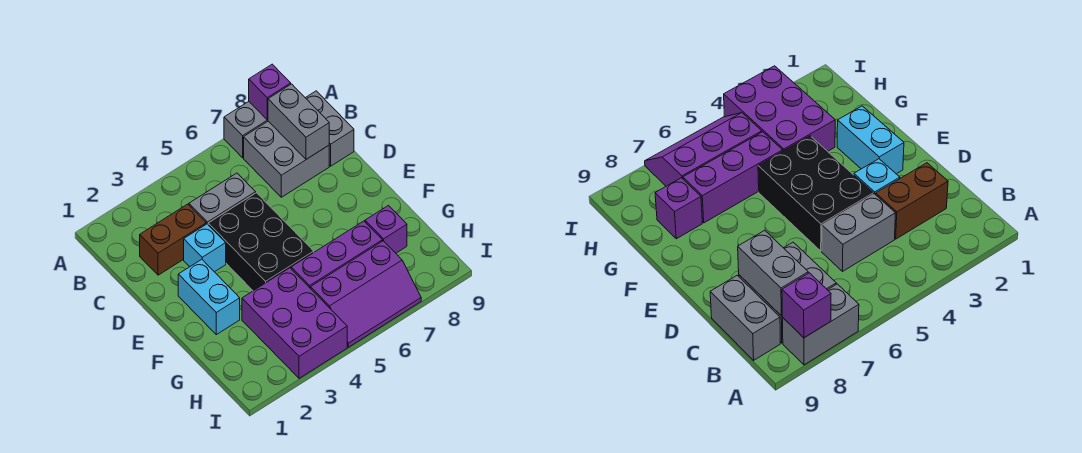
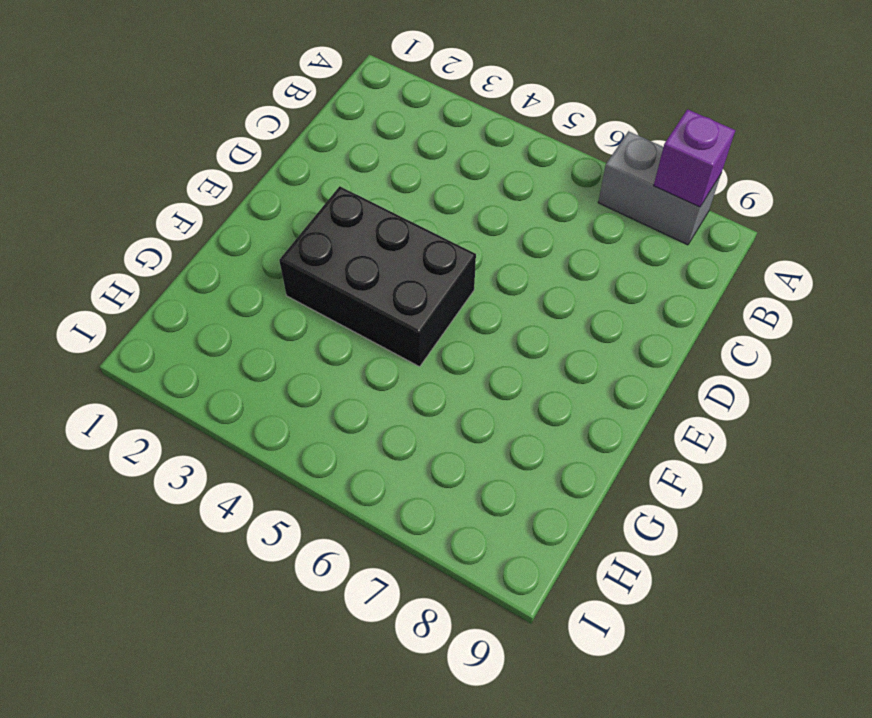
black 2x3 brick [279,186,476,367] -> black 2x3 brick turned to [208,193,314,291]
none -> grey 2x2 brick [244,121,329,197]
none -> grey 1x2 brick [306,91,354,166]
none -> brown 1x2 brick [140,204,206,275]

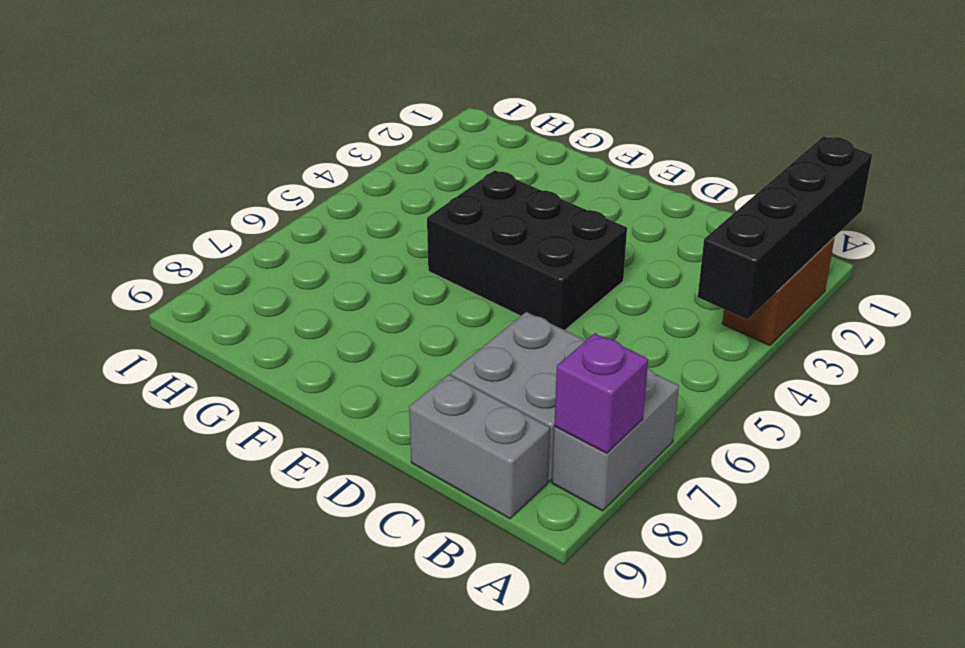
black 1x4 brick [698,136,872,320] -> none
brown 1x2 brick [722,237,835,346] -> brown 1x2 brick moved to [140,204,206,275]
none -> grey 1x2 brick [189,173,256,224]
none -> cyan 1x1 brick [184,224,226,272]
none -> cyan 1x2 brick [178,259,240,335]

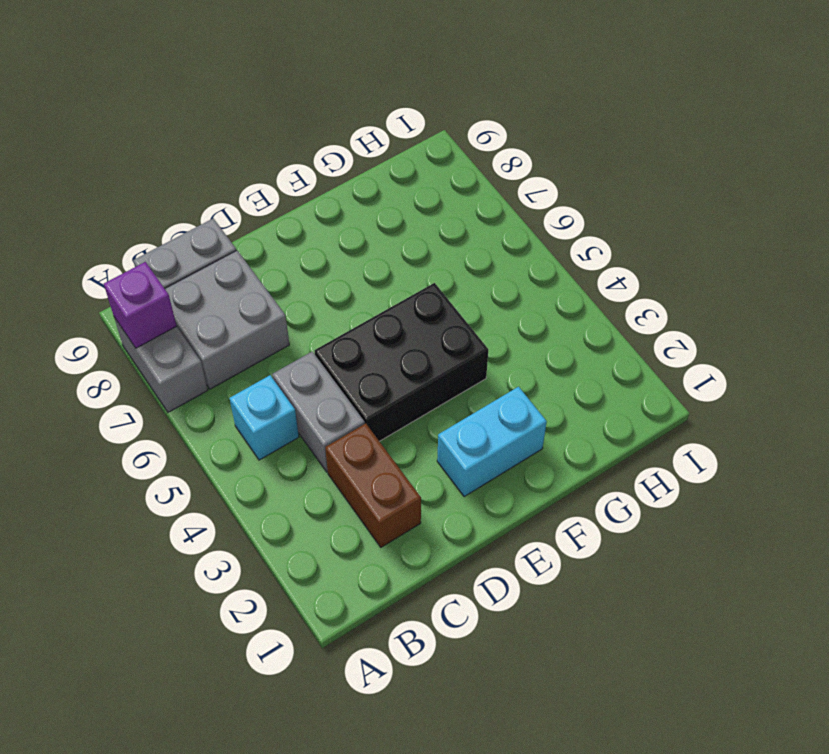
cyan 1x1 brick [230,375,299,460] -> cyan 1x1 brick moved to [184,224,226,272]
none -> purple 2x3 brick [242,268,347,378]
none -> purple 1x3 brick [291,221,382,289]
none -> purple 1x1 brick [365,206,407,253]

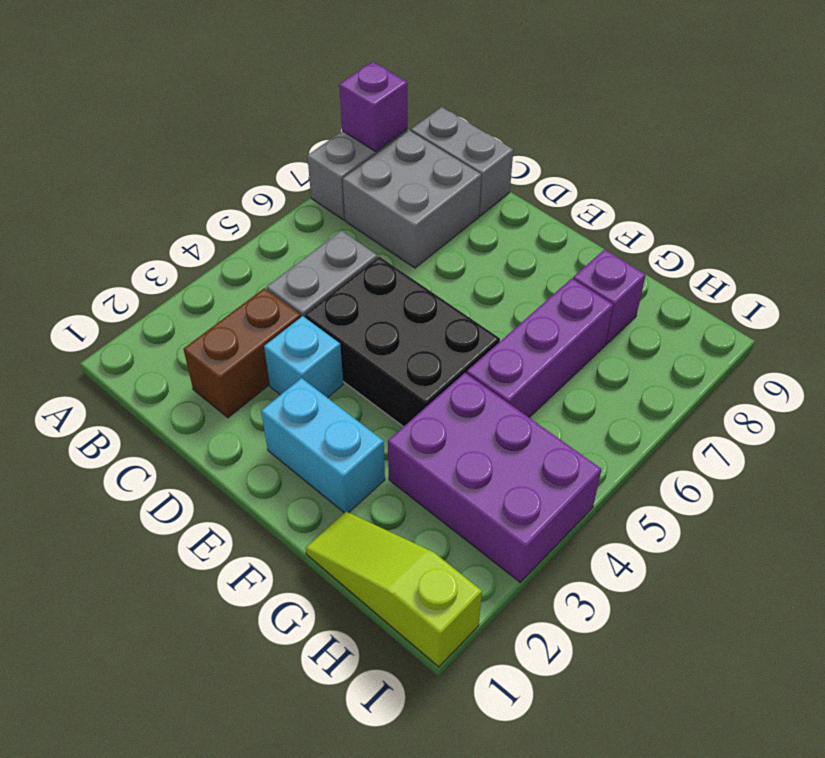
lime 1x3 slope [306,512,482,667] -> none
none -> purple 2x3 slope [311,241,421,347]
none -> grey 1x2 brick [268,84,329,159]

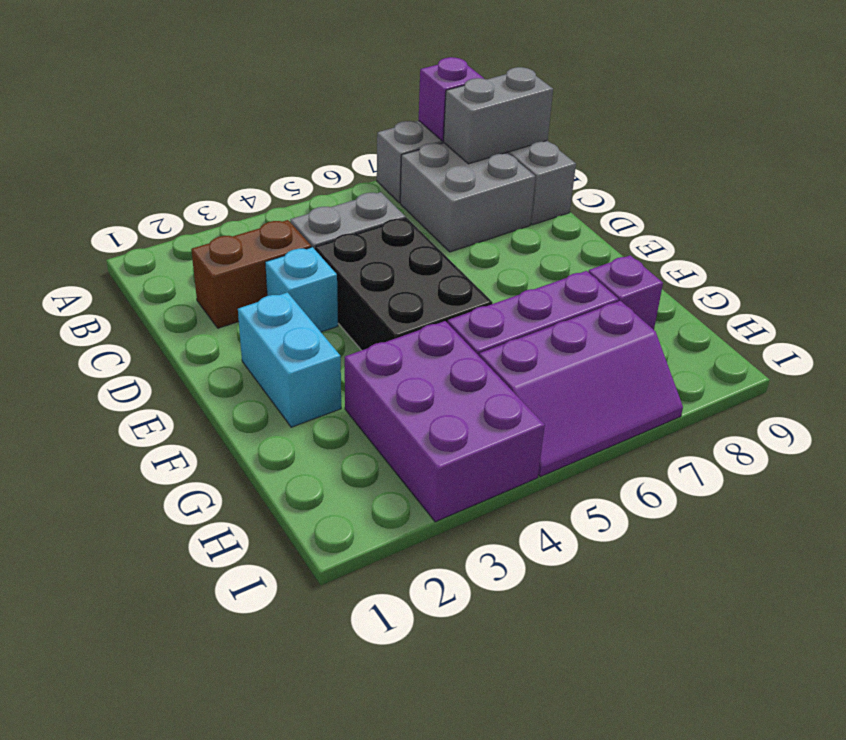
grey 1x2 brick [443,67,553,164] -> grey 1x2 brick turned to [268,84,329,159]

